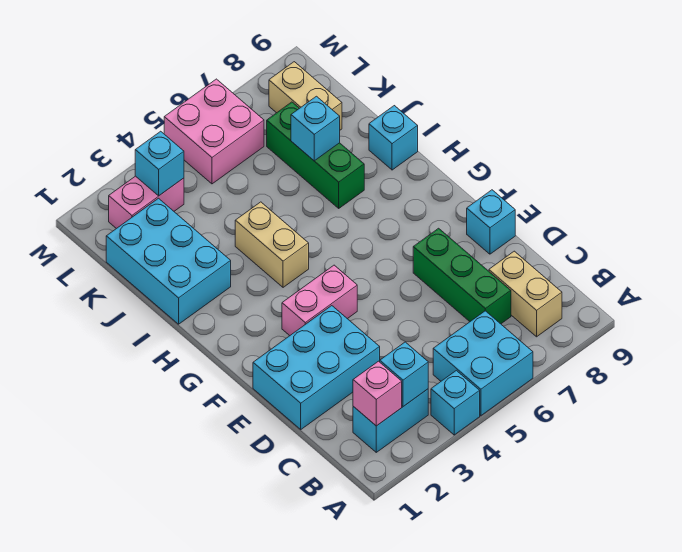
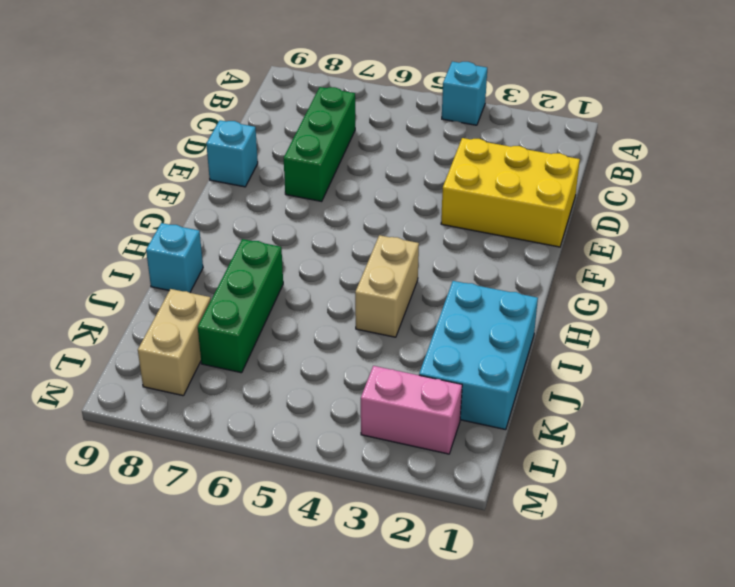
yellow 2x3 brick [441,138,580,247] -> cyan 2x3 brick [253,306,380,429]
none -> cyan 2x2 brick [433,311,533,416]
none -> cyan 1x2 brick [353,389,428,452]
none -> tan 1x2 brick [489,251,562,337]

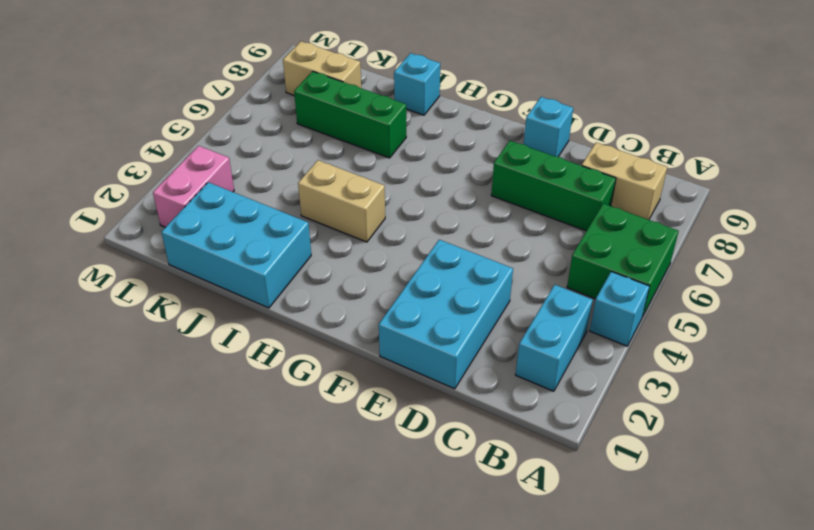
green 2x2 brick [567,204,679,317] -> cyan 2x2 brick [433,311,533,416]
none -> pink 1x2 brick [282,265,357,336]
none -> pink 2x2 brick [164,79,264,184]
none -> pink 1x1 brick [353,361,402,426]

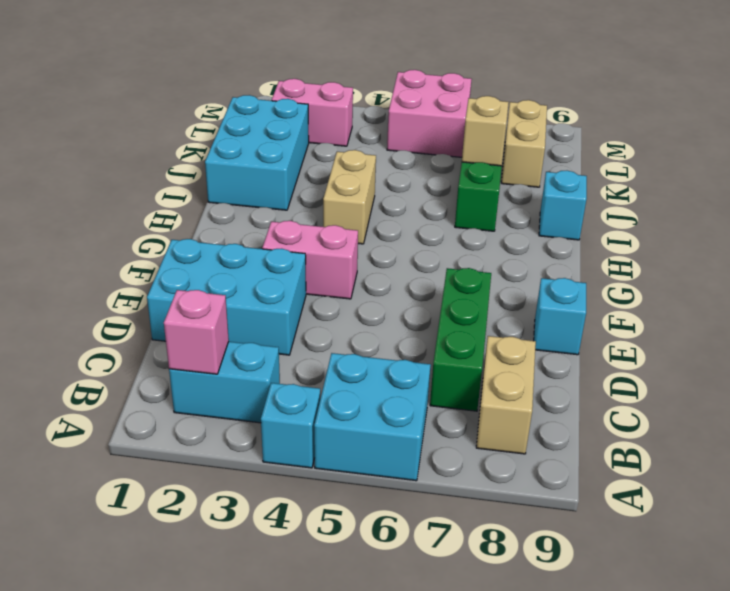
tan 1x1 brick [462,96,509,166] -> cyan 1x1 brick [291,96,340,161]
none -> cyan 1x1 brick [380,342,428,407]
none -> cyan 1x1 brick [135,131,184,196]

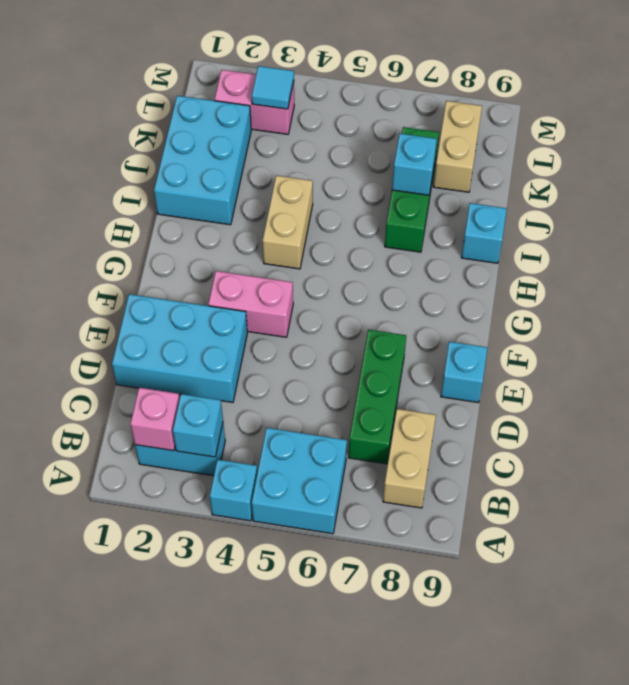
cyan 1x1 tile [252,66,294,109] -> cyan 1x1 brick [135,131,184,196]
none -> pink 2x2 brick [164,79,264,184]

